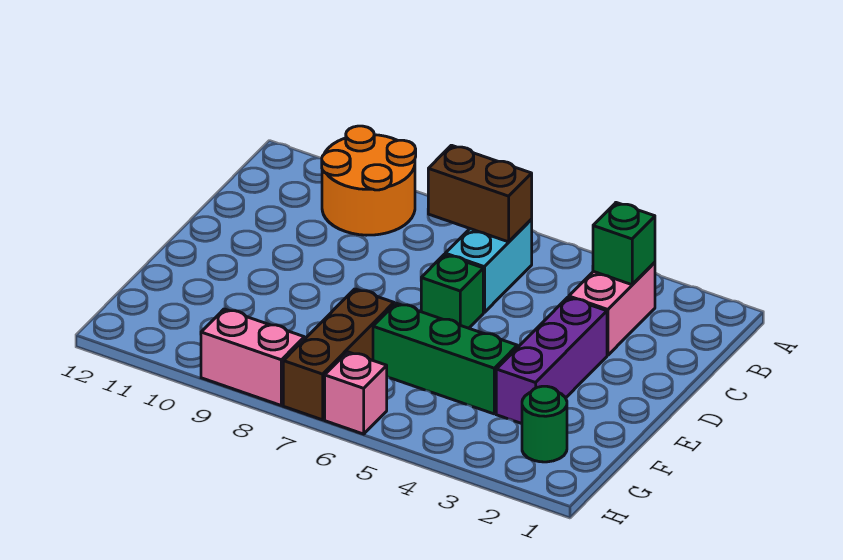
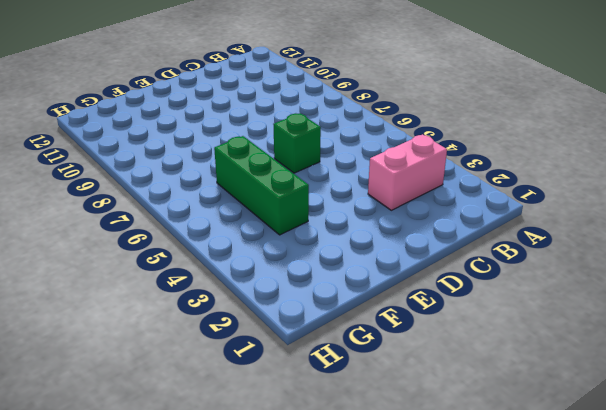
none -> orange 2x2 round brick [322,126,416,235]
none -> cyan 1x2 brick [445,220,532,312]
none -> purple 1x3 brick [496,297,607,424]

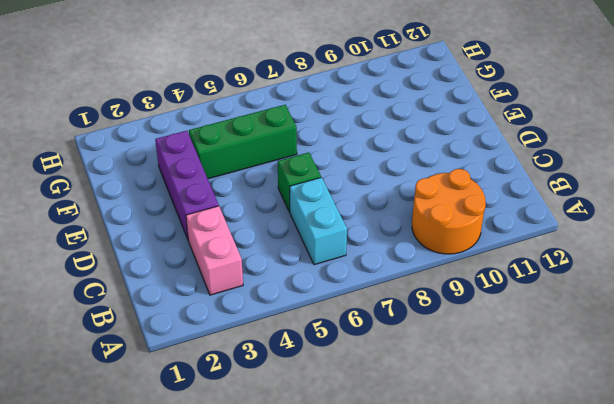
none -> brown 1x3 brick [283,289,394,420]
none -> green 1x1 round brick [522,386,567,462]
none -> pink 1x1 brick [325,352,387,434]

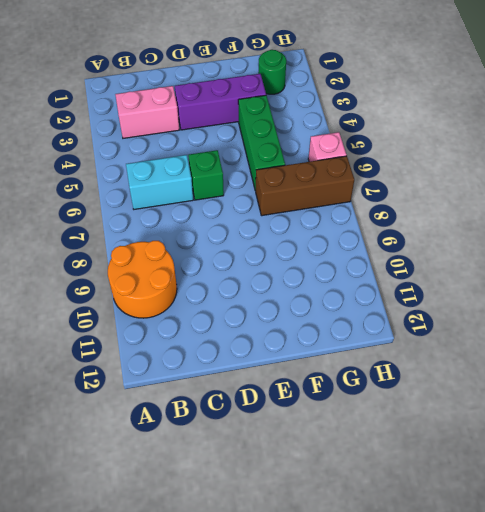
none -> pink 1x2 brick [201,309,304,405]
none -> green 1x1 brick [593,203,655,285]
none -> brown 1x2 brick [428,145,532,242]

